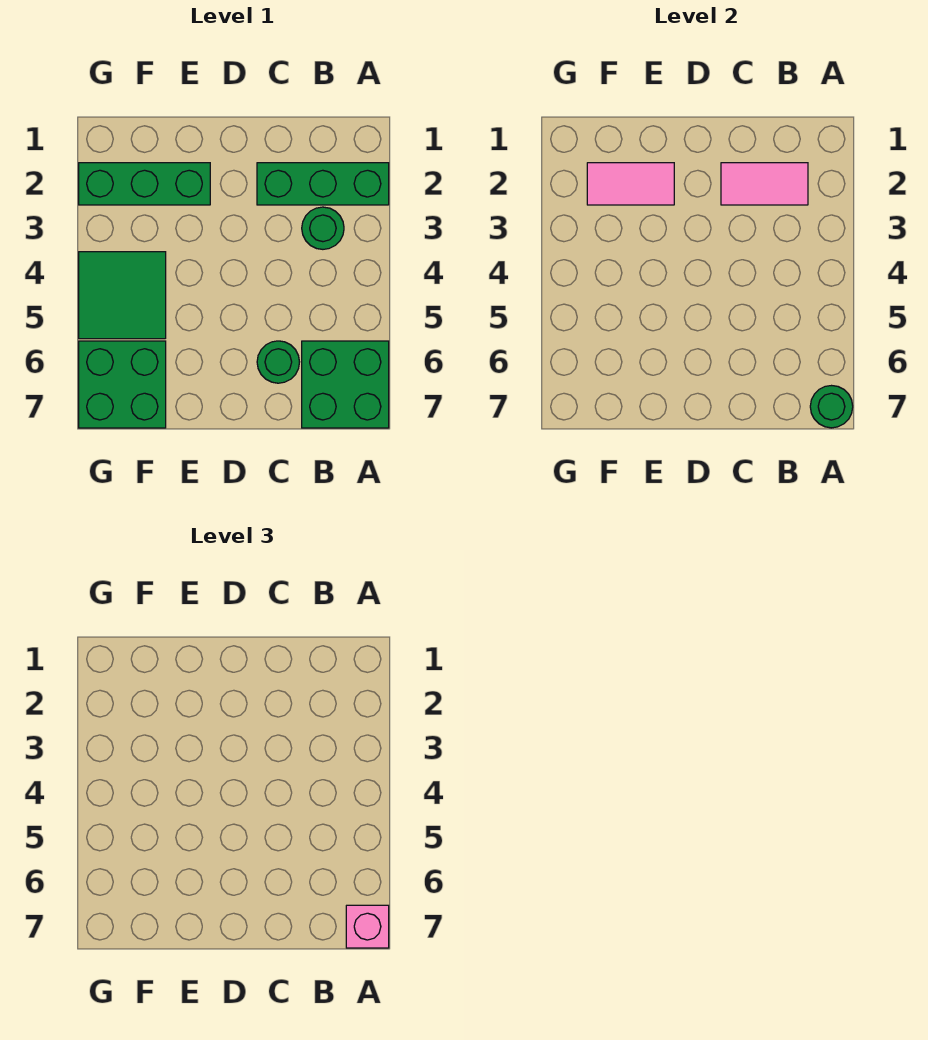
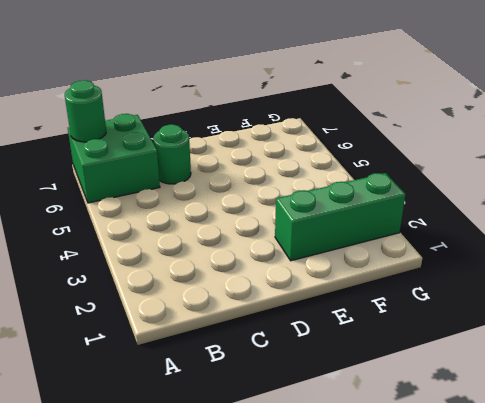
none -> green 1x3 brick [257,163,389,205]
none -> green 1x1 round brick [302,207,344,249]

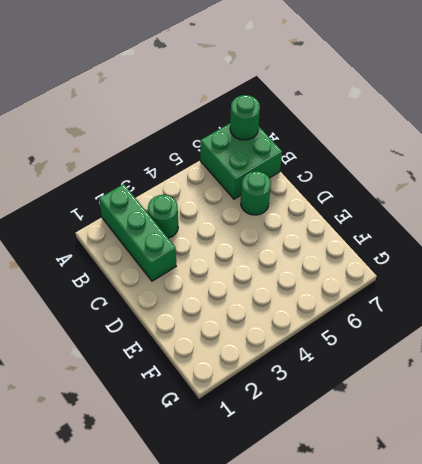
none -> green 1x3 brick [79,163,210,205]
none -> green 2x2 tile [79,252,166,339]

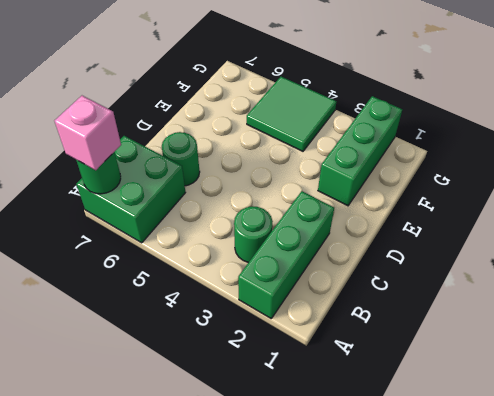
none -> green 2x2 brick [79,341,166,428]
none -> pink 1x2 tile [721,163,808,205]

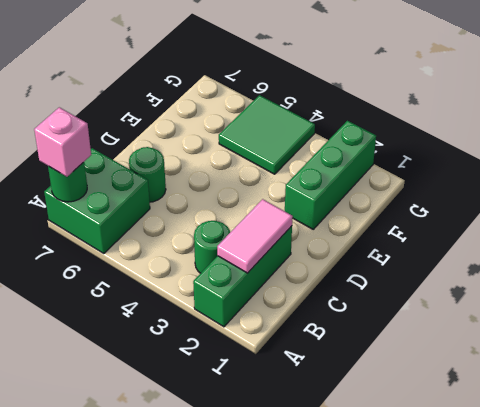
none -> green 2x2 brick [79,341,166,428]
none -> pink 1x2 tile [587,163,674,205]

